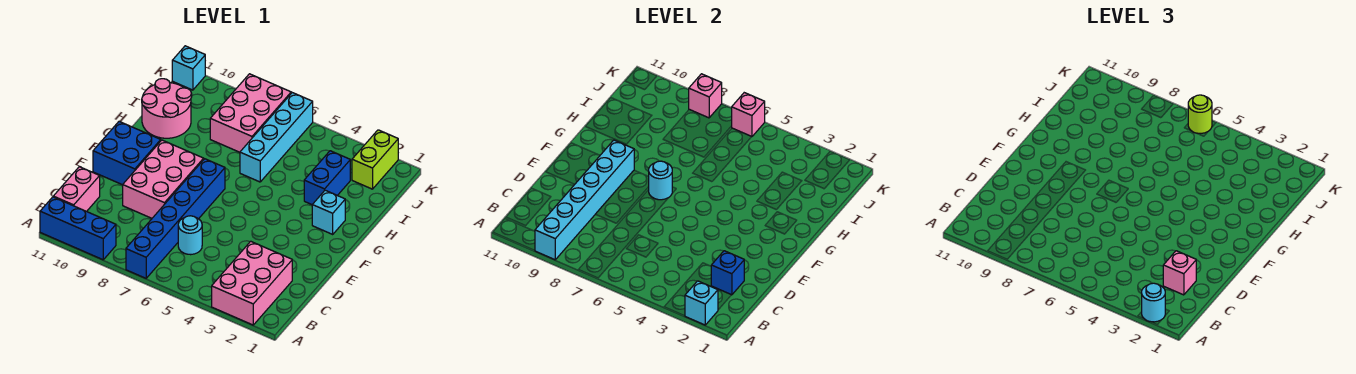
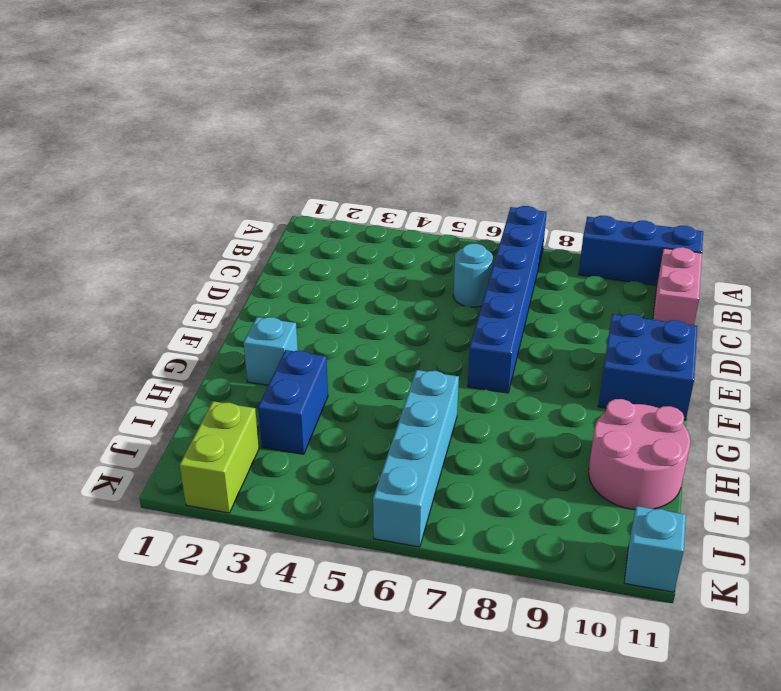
none -> pink 2x3 brick [212,241,292,325]
none -> pink 2x3 brick [123,140,204,218]
none -> pink 2x3 brick [210,74,291,152]

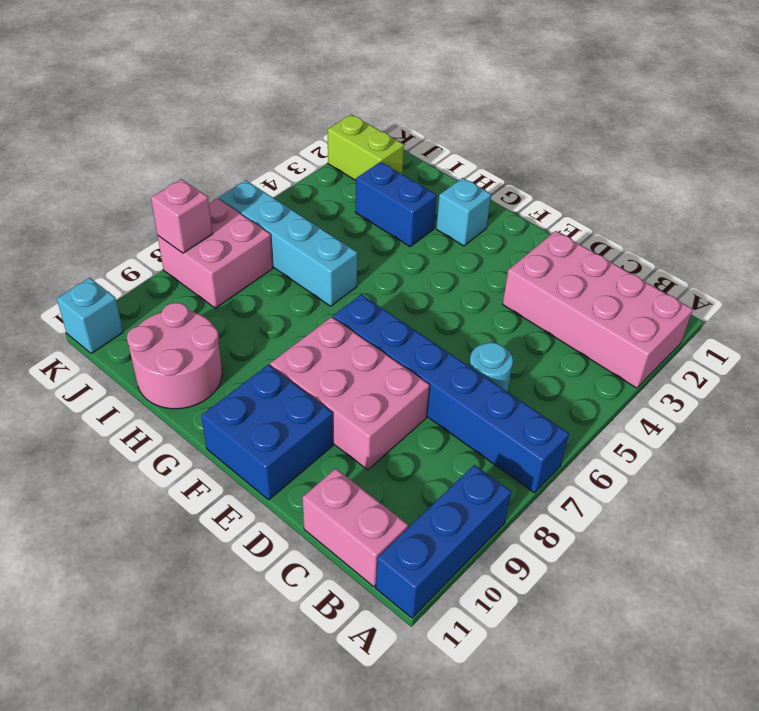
pink 2x4 brick [503,231,693,388] -> pink 2x3 brick [212,241,292,325]
pink 2x2 brick [158,198,273,308] -> pink 2x3 brick [210,74,291,152]
none -> cyan 1x1 brick [685,281,718,325]
none -> cyan 1x6 brick [535,140,634,260]
none -> blue 1x1 brick [711,251,744,295]

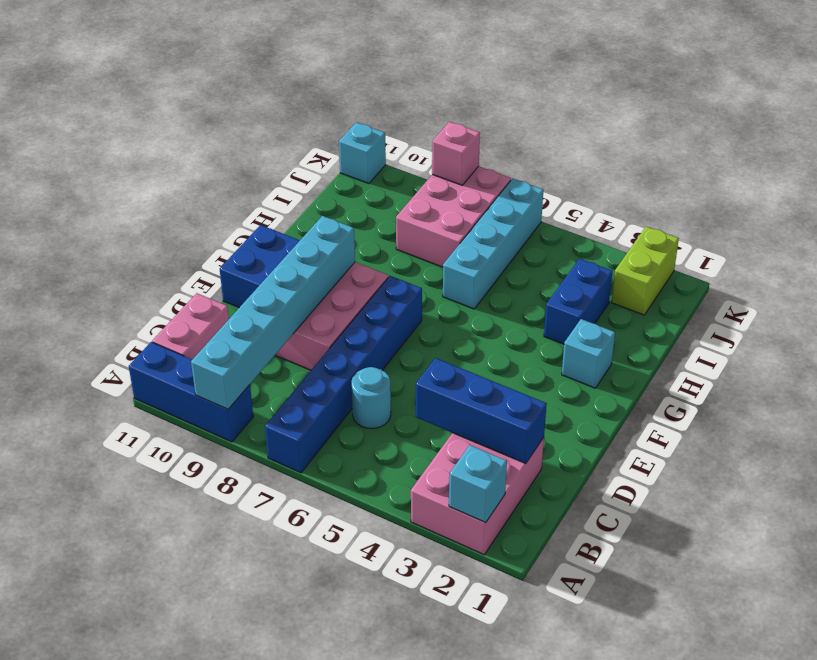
blue 1x3 brick [416,358,547,463] -> blue 1x1 brick [711,251,744,295]
none -> pink 2x2 round brick [142,79,192,138]
none -> cyan 1x1 round brick [649,161,672,200]
none -> pink 1x1 brick [732,93,765,137]

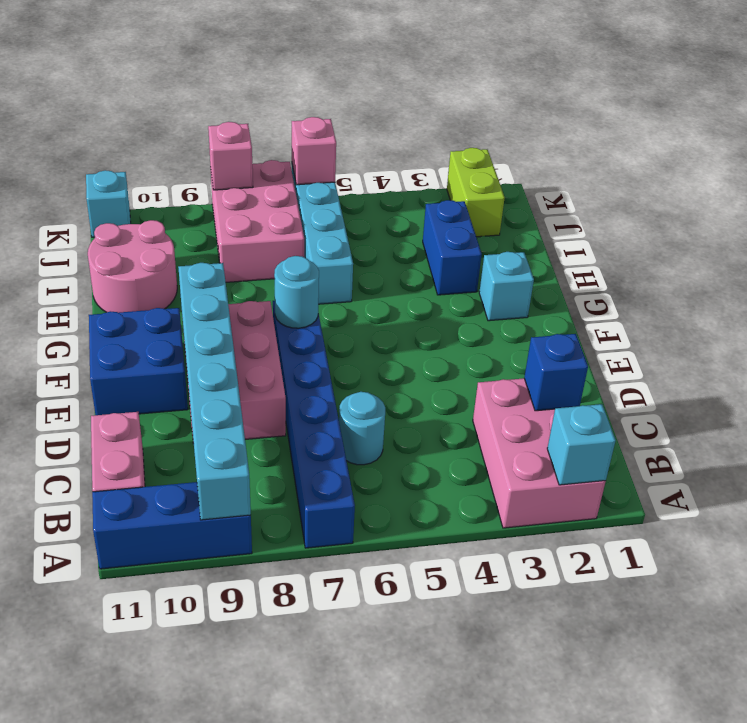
none -> cyan 1x1 round brick [1142,283,1165,322]
none -> pink 1x1 brick [1163,251,1196,295]
none -> lime 1x1 round brick [1188,95,1212,134]

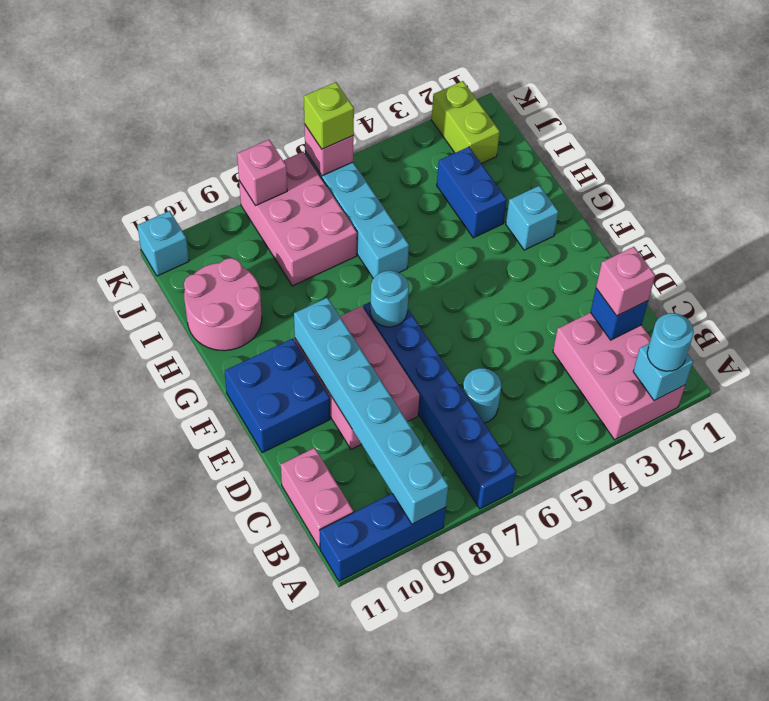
lime 1x1 brick [304,82,354,149] -> lime 1x1 round brick [1188,95,1212,134]

